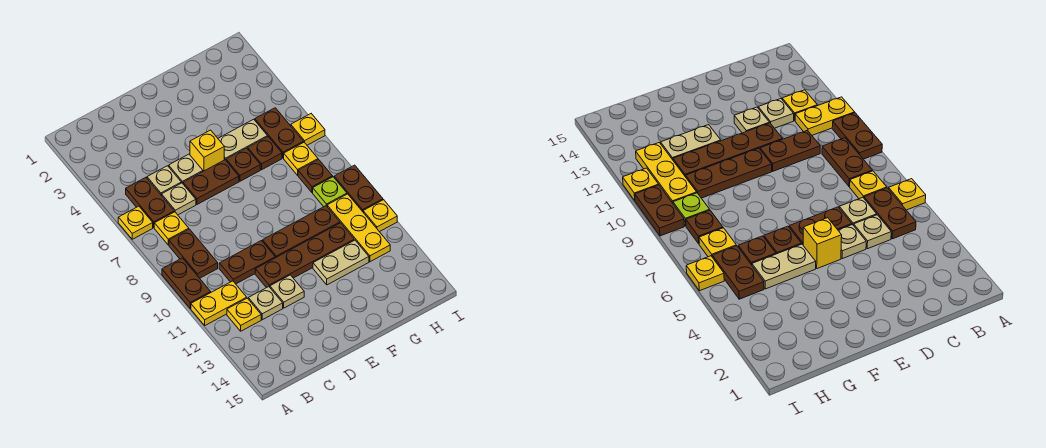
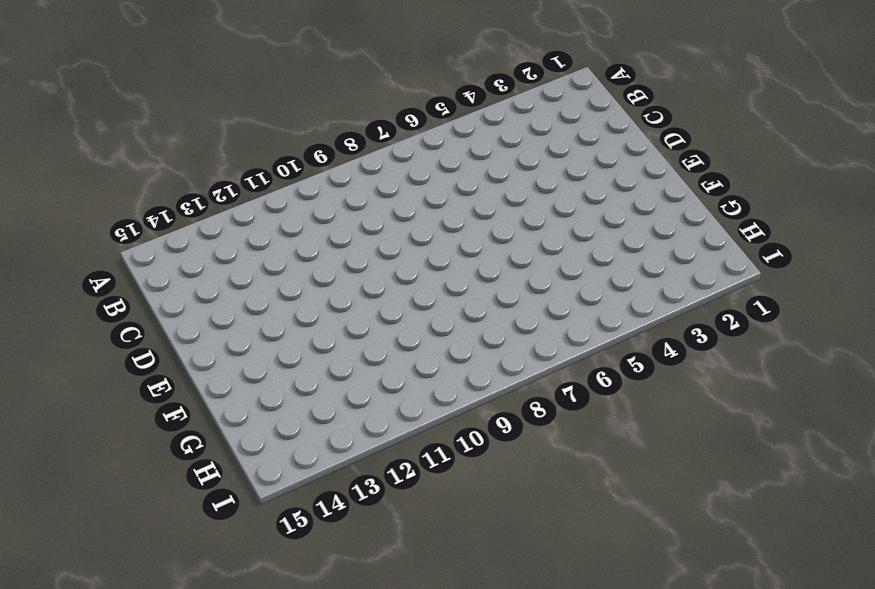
none -> yellow 1x1 plate [118,206,153,239]
none -> brown 1x2 plate [162,258,211,308]
none -> yellow 1x2 plate [191,281,247,325]

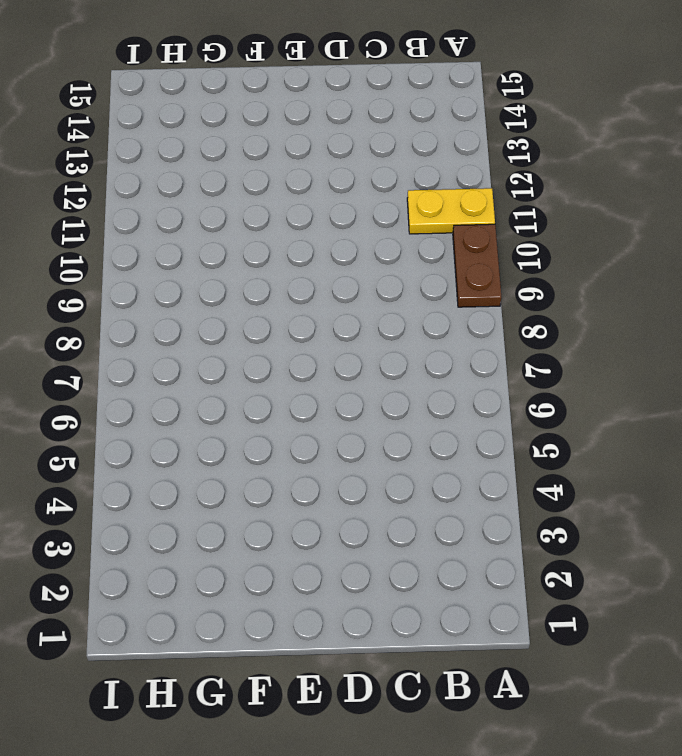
none -> yellow 1x1 plate [118,206,153,239]
none -> brown 1x2 plate [126,178,174,228]
none -> yellow 1x1 plate [154,212,189,245]

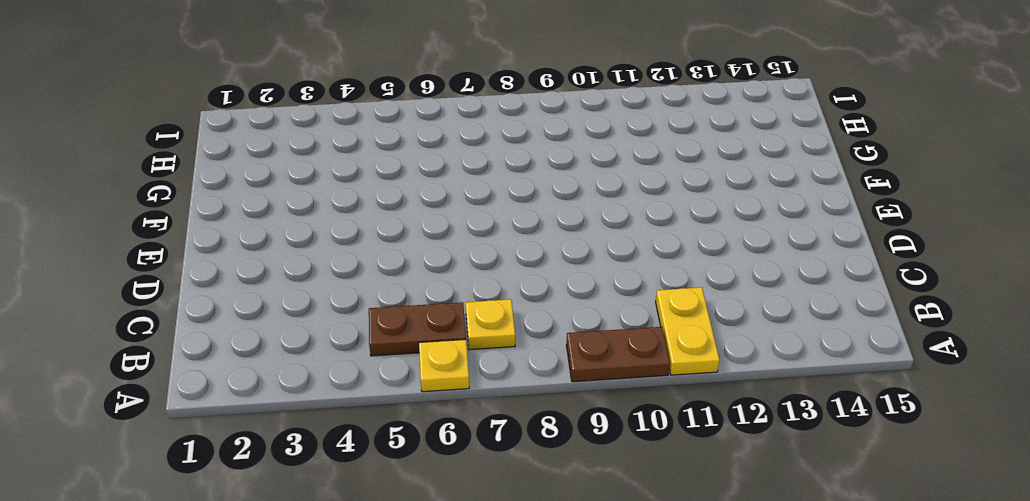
none -> brown 1x2 plate [169,229,218,278]
none -> yellow 1x1 plate [227,298,261,331]
none -> tan 1x1 plate [147,166,181,196]

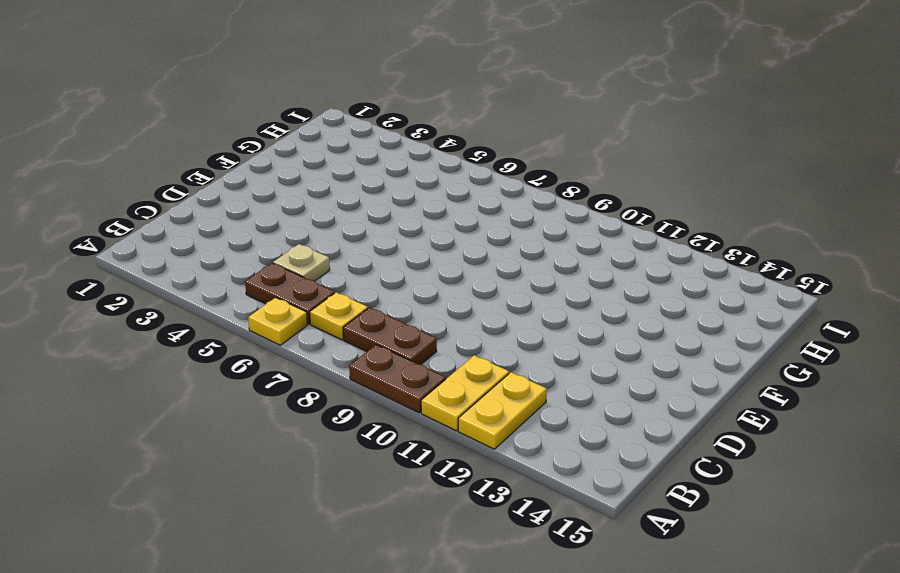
yellow 1x2 plate [458,372,547,449] -> yellow 1x1 plate [227,298,261,331]
none -> tan 1x1 plate [162,183,196,215]
none -> brown 1x2 plate [219,241,275,284]
none -> tan 1x1 plate [248,287,283,320]

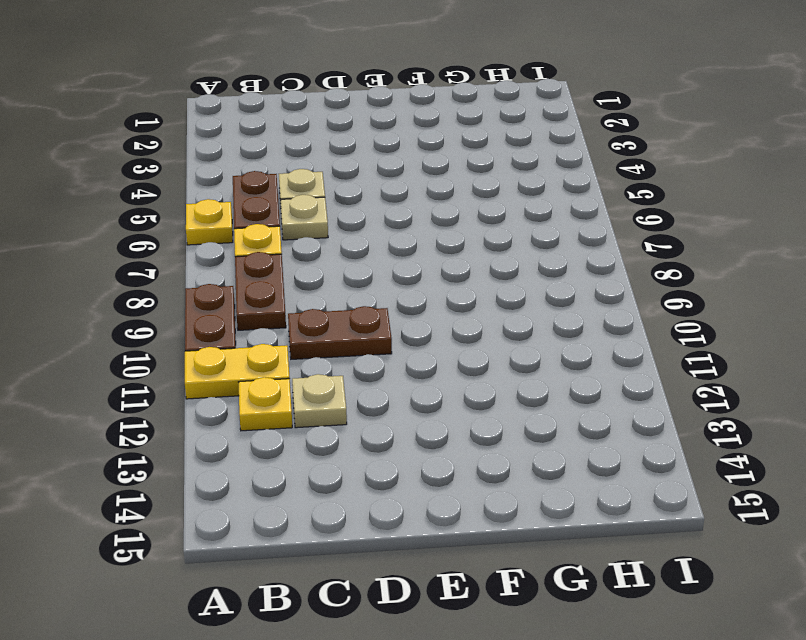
none -> tan 1x1 plate [169,154,203,183]
none -> brown 1x2 plate [183,160,239,204]
none -> brown 1x4 plate [255,223,354,288]

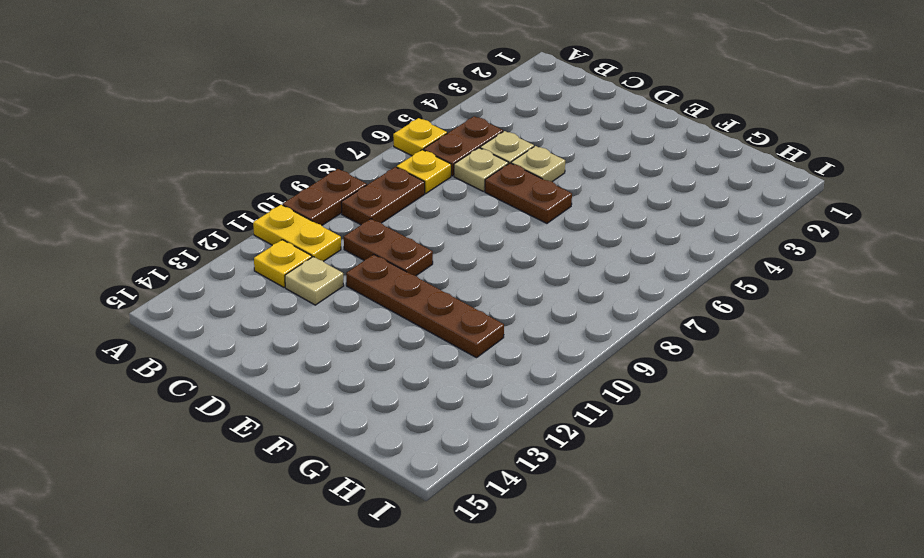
none -> tan 1x1 plate [270,275,304,308]
none -> yellow 1x1 brick [190,130,224,171]
none -> brown 1x3 plate [263,206,340,258]

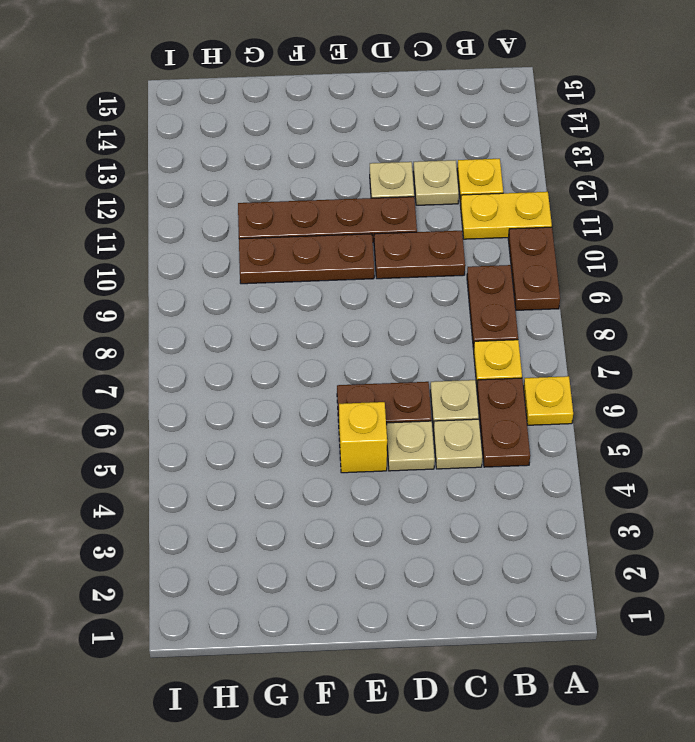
none -> tan 1x2 plate [218,119,268,160]
none -> brown 1x1 plate [226,148,260,181]
none -> tan 1x2 plate [313,240,369,285]

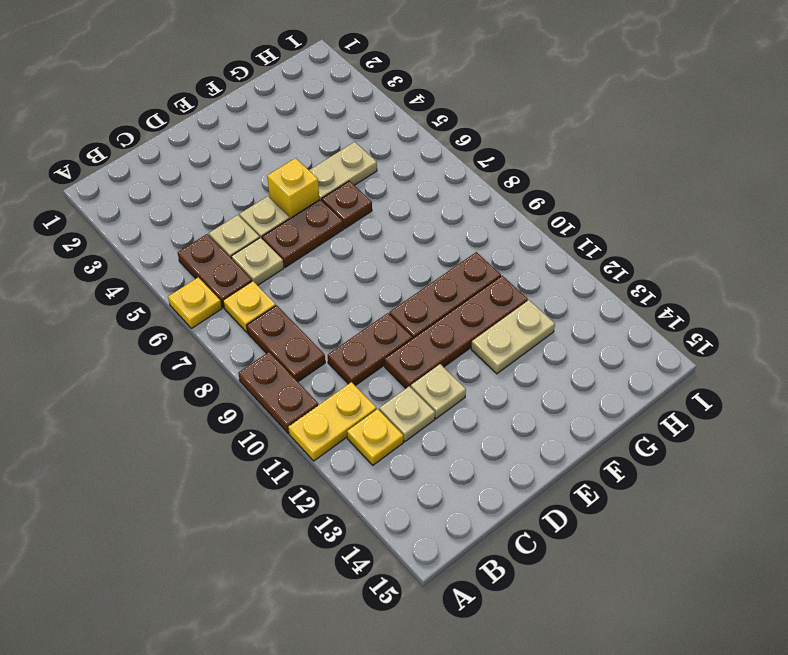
none -> brown 1x1 plate [248,137,282,170]
none -> brown 1x2 plate [255,108,304,158]
none -> yellow 1x1 plate [284,142,318,175]

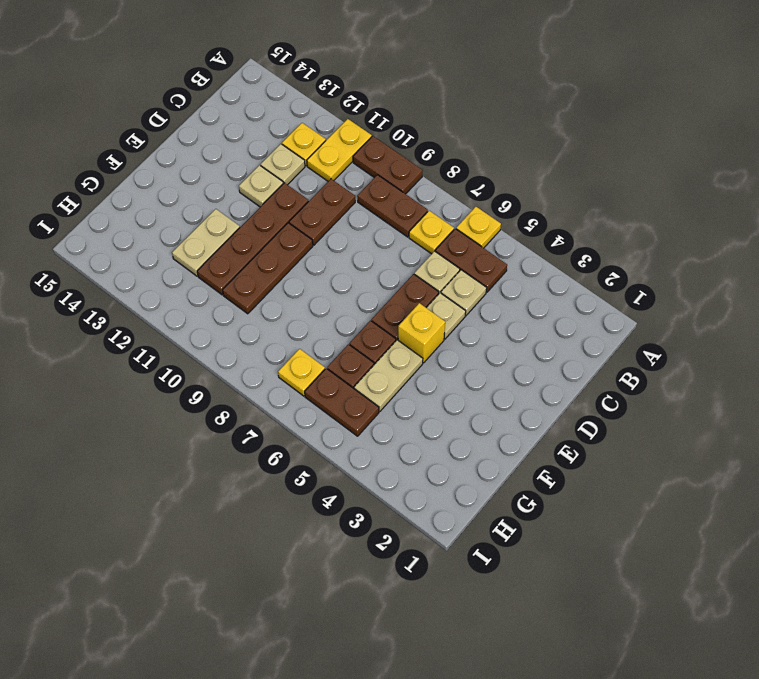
none -> brown 1x1 plate [298,160,333,193]
none -> lime 1x1 plate [313,177,347,207]
none -> yellow 1x3 plate [327,194,390,262]

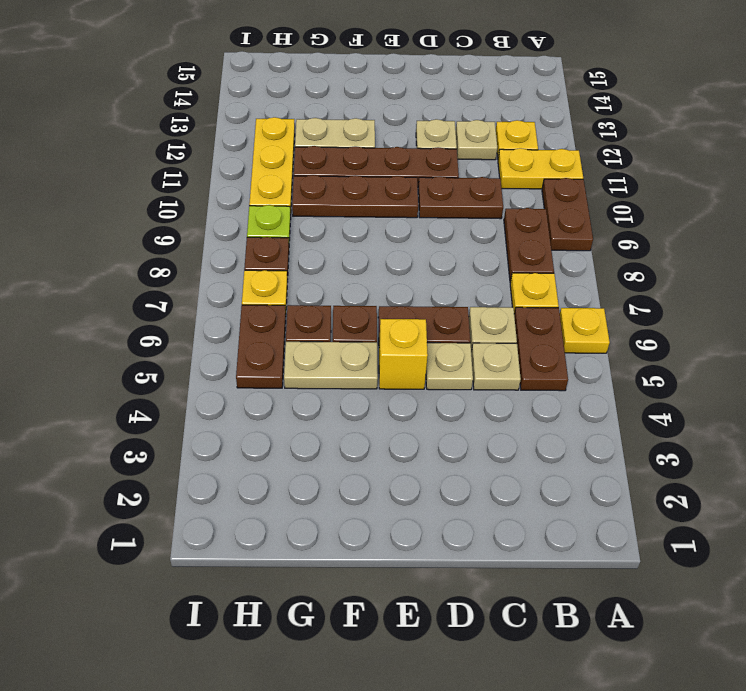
none -> yellow 1x1 plate [291,114,325,145]
none -> brown 1x2 plate [334,165,383,212]
none -> yellow 1x1 plate [363,200,397,232]

